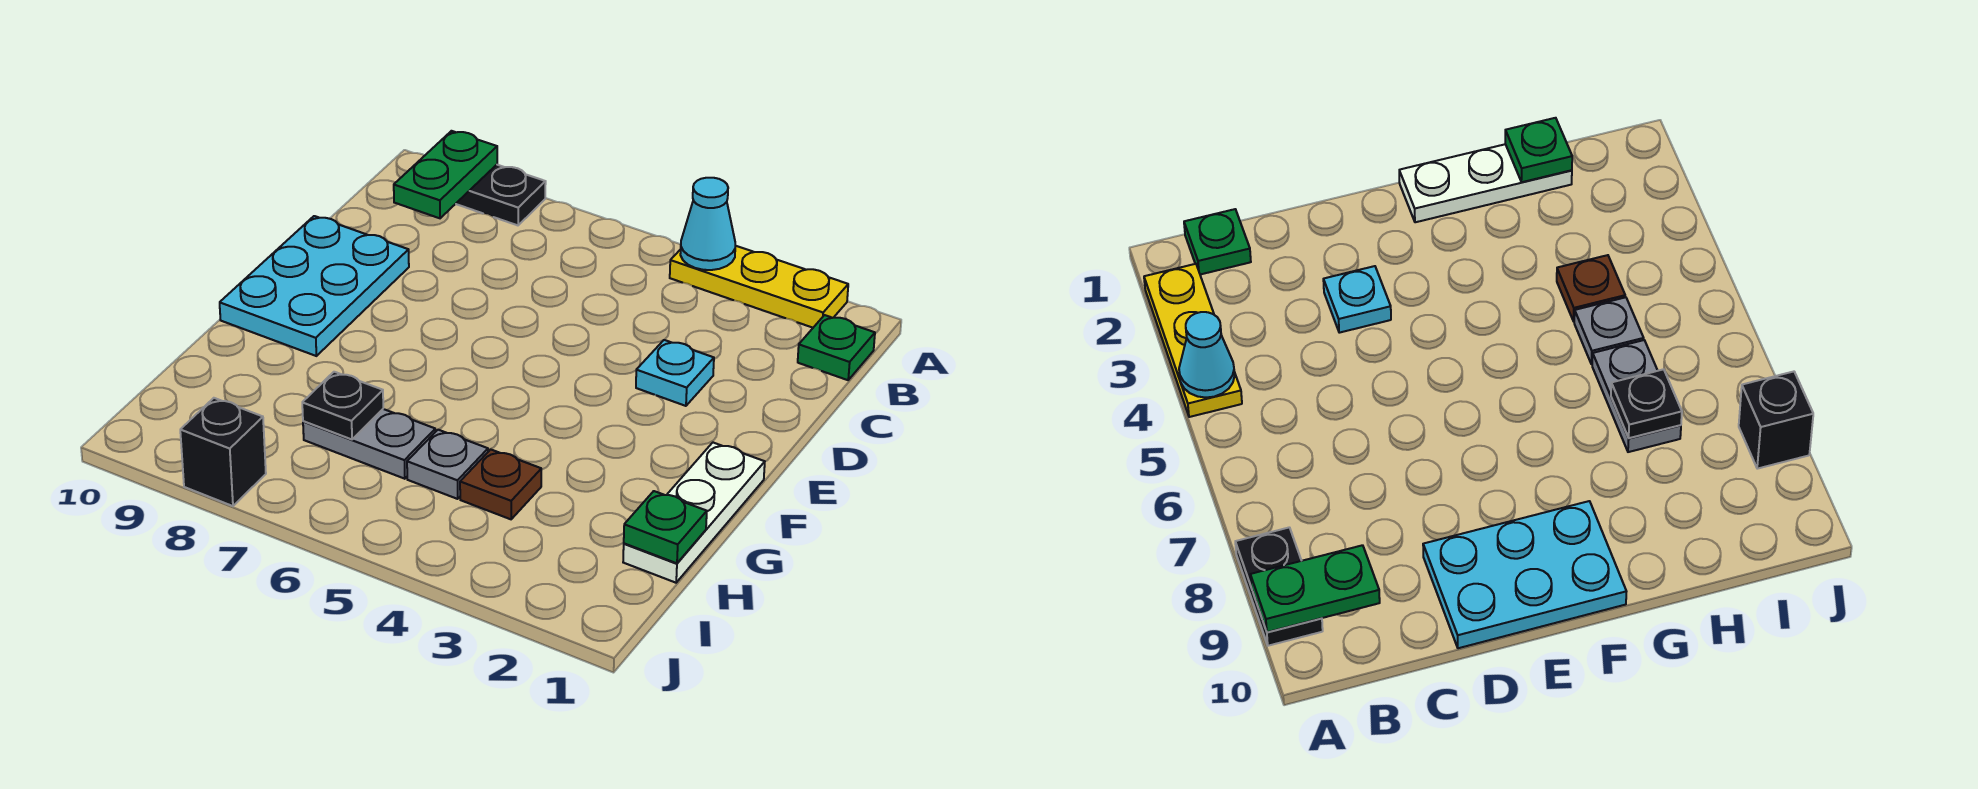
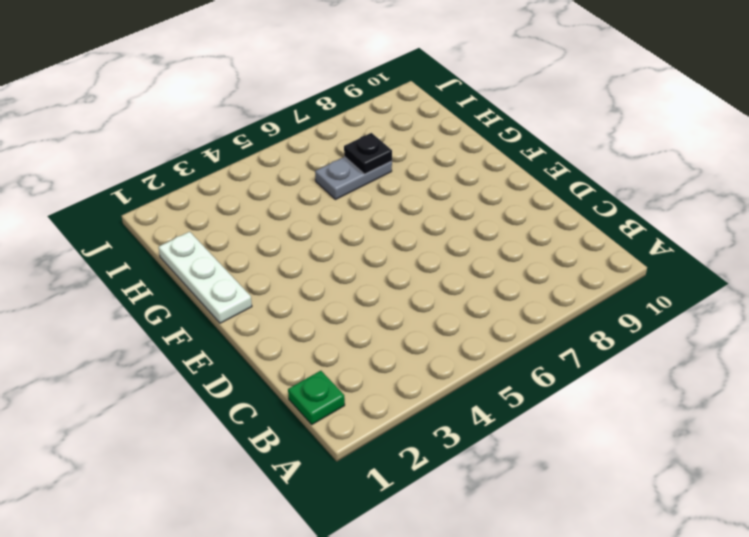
none -> yellow 1x3 plate [670,246,848,328]
none -> black 1x2 plate [456,165,546,225]
none -> cyan 1x1 plate [636,340,714,406]

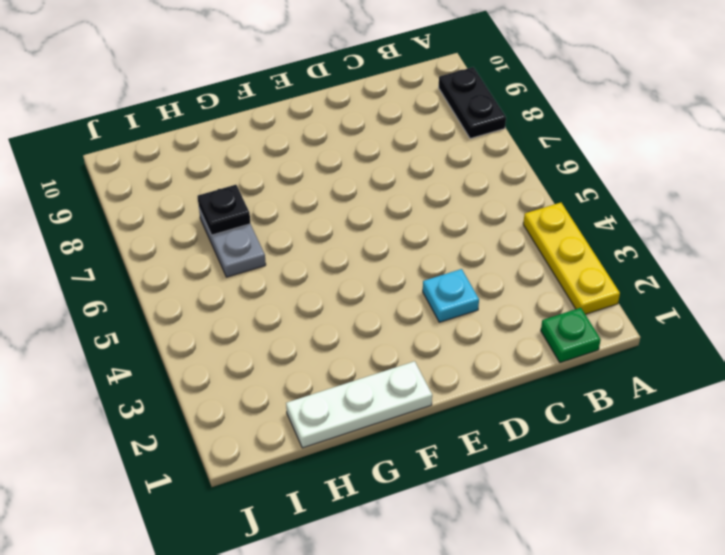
none -> cyan 2x3 plate [220,216,409,356]
none -> brown 1x1 plate [460,449,541,519]
none -> grey 1x1 plate [407,430,488,499]

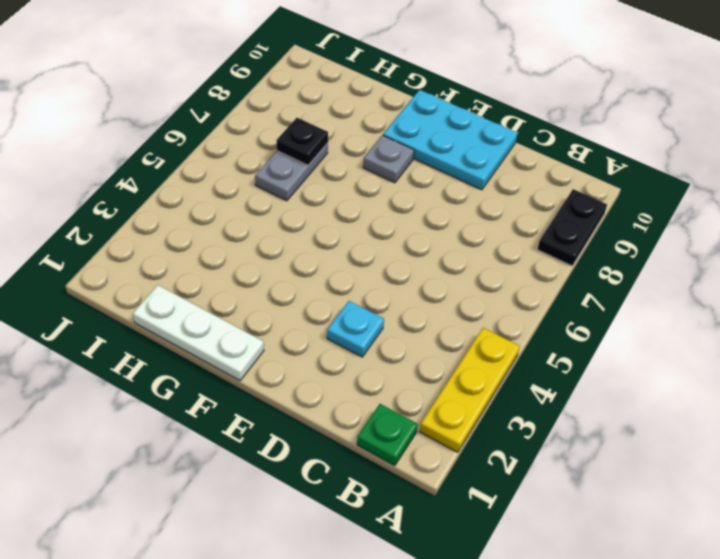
grey 1x1 plate [363,135,414,183] -> grey 1x1 plate moved to [407,430,488,499]
none -> brown 1x1 plate [460,449,541,519]
none -> black 1x1 brick [180,398,266,506]
none -> cyan 1x1 cone [680,178,735,270]

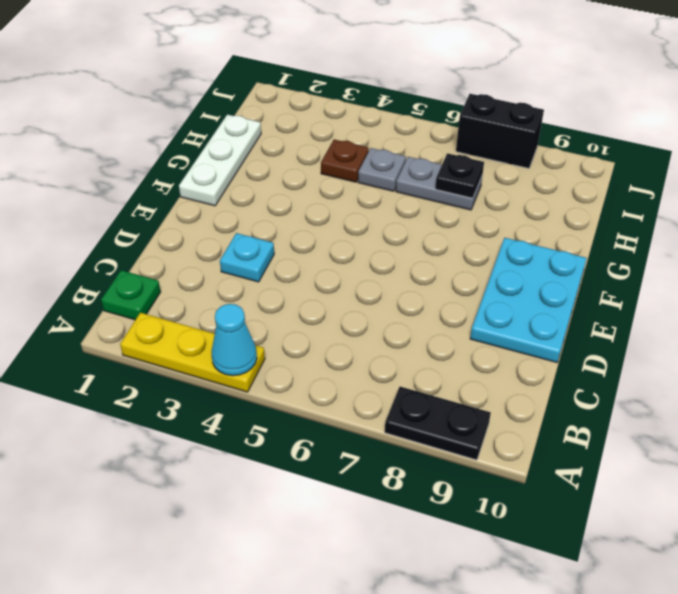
black 1x2 brick [456,94,544,168] -> black 1x1 brick [180,398,266,506]
none -> green 1x2 plate [394,131,497,218]
none -> green 1x1 plate [624,491,707,563]

